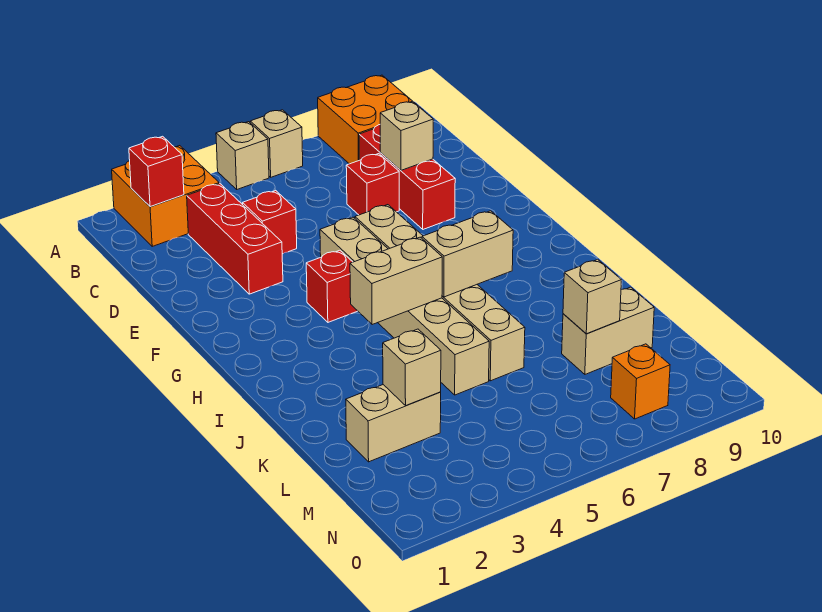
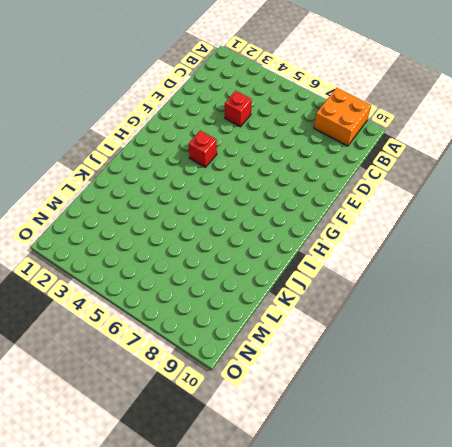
none -> orange 2x2 brick [112,146,219,246]
none -> tan 1x1 brick [216,122,269,189]
none -> tan 1x1 brick [250,110,303,177]

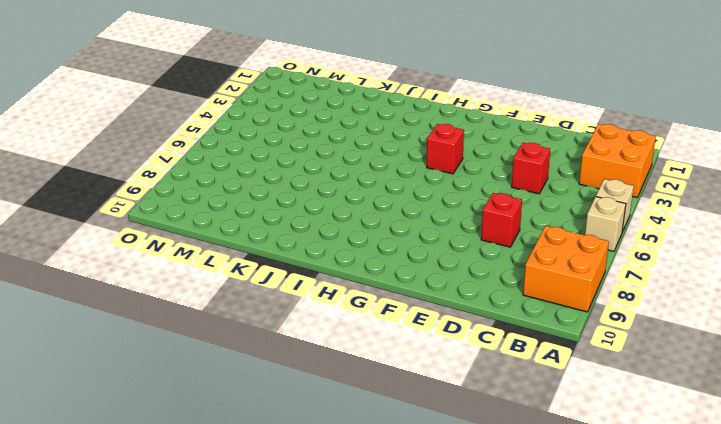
none -> red 1x3 brick [187,184,283,294]
none -> red 1x3 brick [359,125,455,229]
none -> tan 1x6 brick [320,217,489,395]

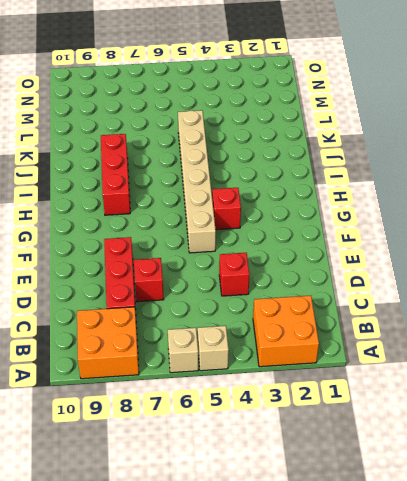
red 1x3 brick [101,134,130,215] -> red 1x3 brick moved to [187,184,283,294]
none -> tan 1x6 brick [355,205,525,381]
none -> tan 1x2 brick [346,385,441,462]
none -> tan 1x2 brick [562,287,654,374]

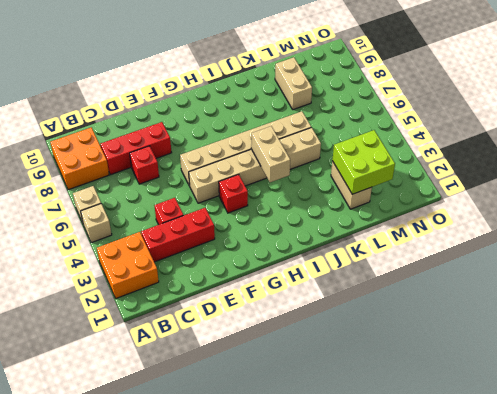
lime 2x2 brick [332,130,395,194] -> tan 1x1 brick [383,329,441,406]
none -> orange 1x1 brick [611,344,670,419]
none -> red 1x1 brick [129,136,184,207]
none -> tan 1x1 brick [380,101,433,170]

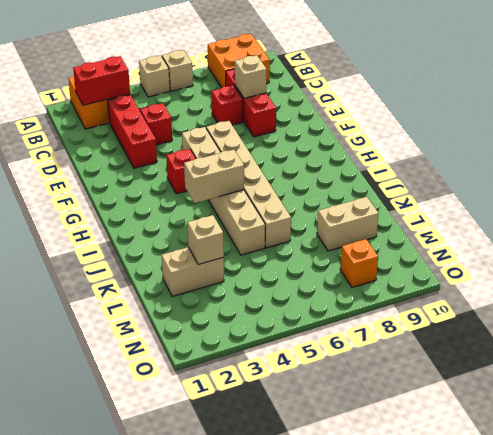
red 1x2 brick [73,56,130,105] -> red 1x1 brick [129,136,184,207]
none -> tan 1x2 brick [422,211,513,297]
none -> tan 1x1 brick [563,259,621,334]

